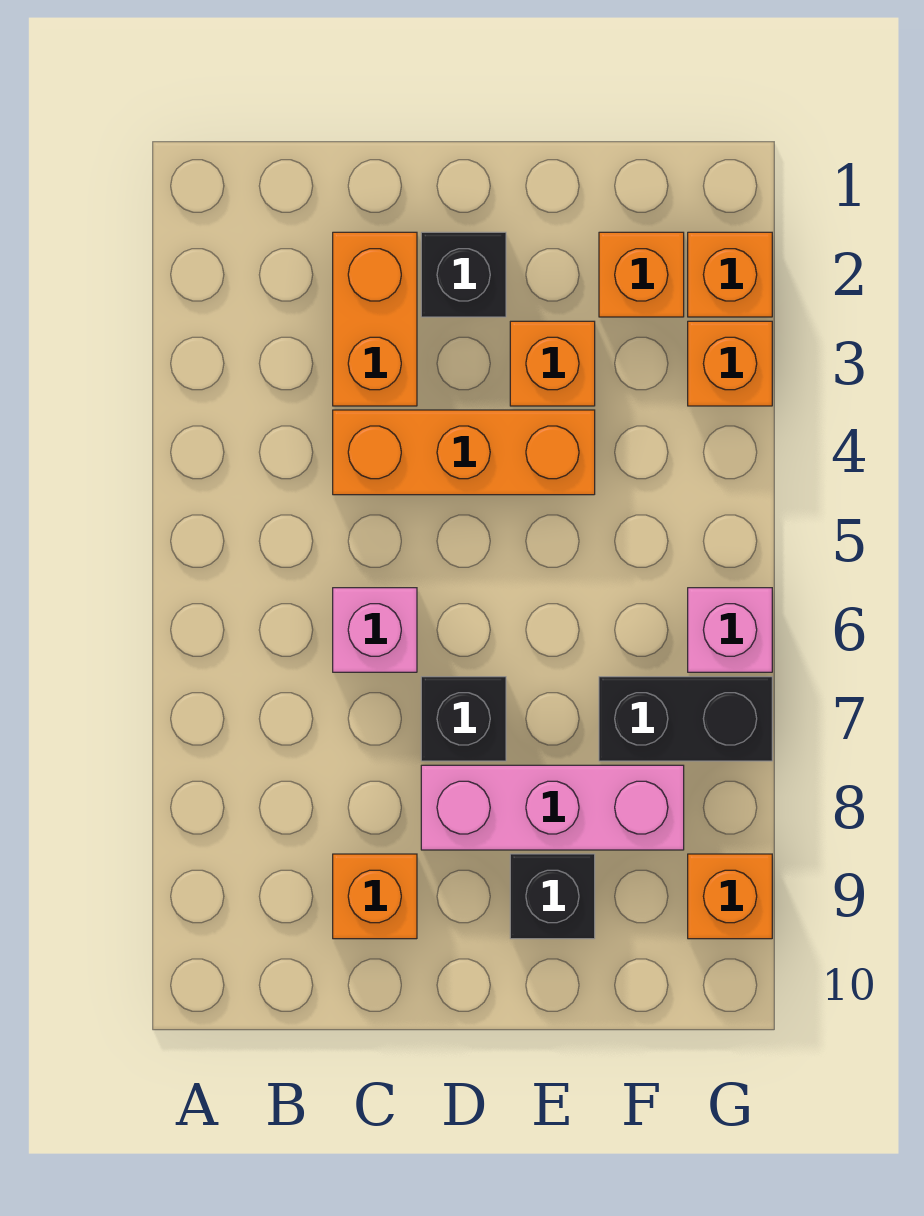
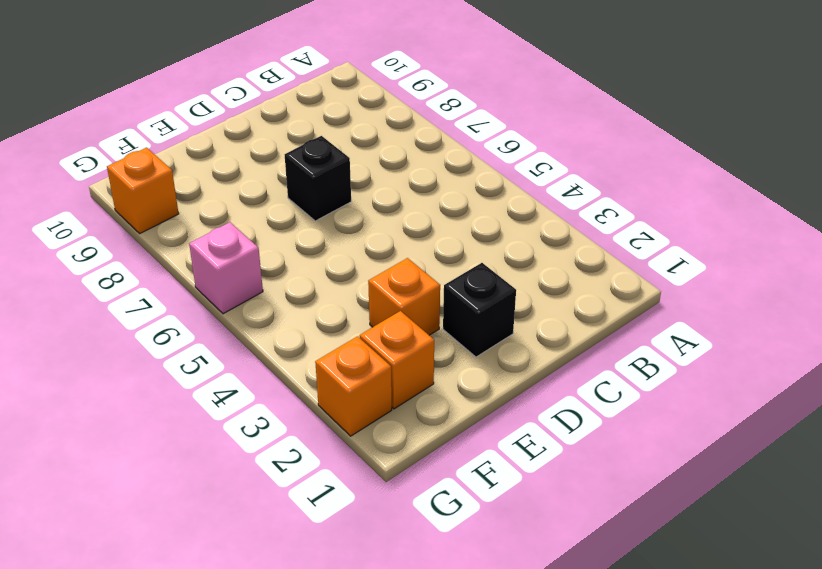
none -> orange 1x2 brick [333,232,417,406]
none -> orange 1x3 brick [333,410,595,495]
none -> pink 1x1 brick [333,588,417,672]

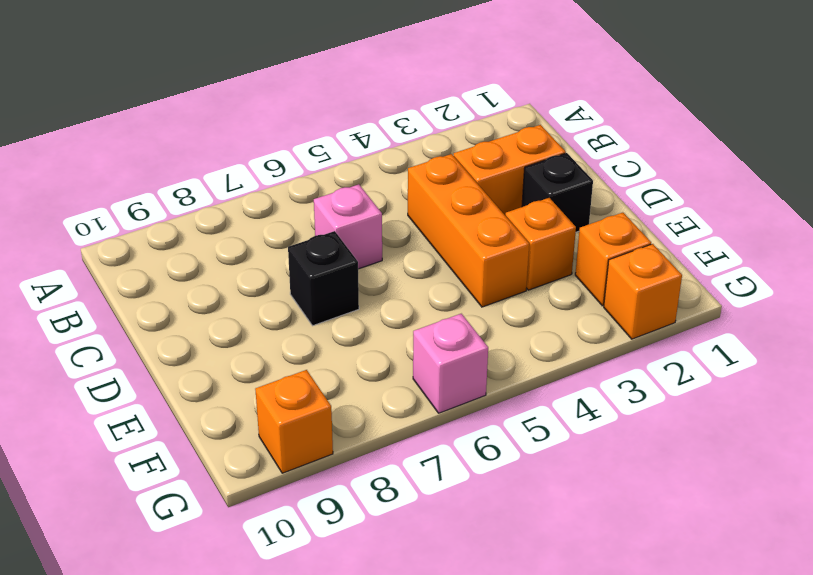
none -> orange 1x1 brick [333,854,417,939]
none -> pink 1x3 brick [421,765,684,850]
none -> black 1x1 brick [510,854,595,939]

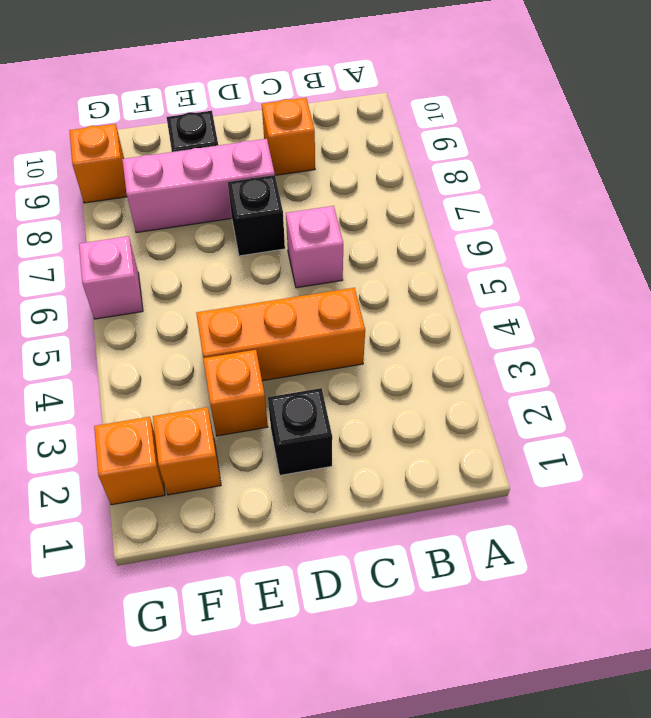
none -> orange 1x2 brick [333,232,417,406]
none -> black 1x2 brick [599,677,772,761]
none -> orange 1x1 brick [688,321,772,406]

